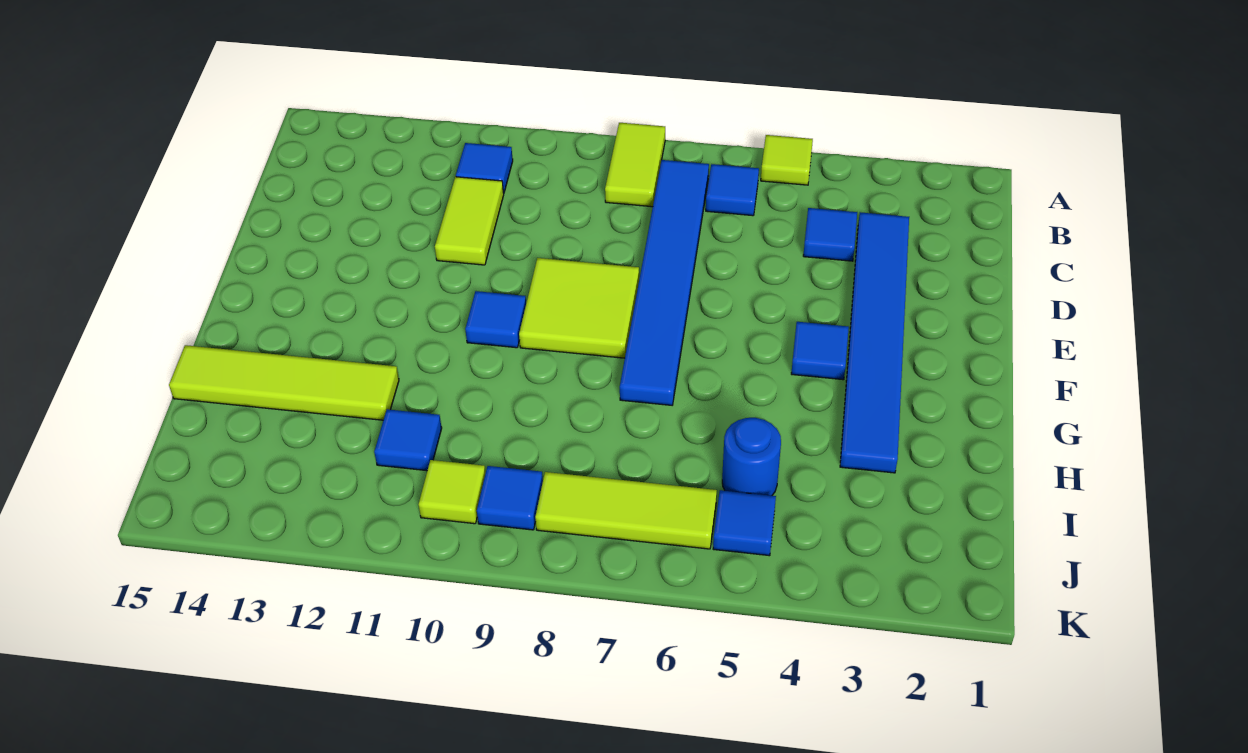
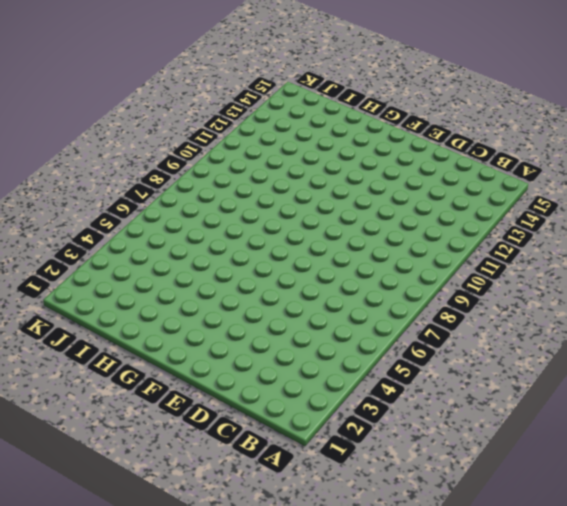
none -> lime 1x1 tile [761,135,813,185]
none -> lime 1x2 tile [605,123,665,207]
none -> blue 1x1 tile [706,164,759,216]

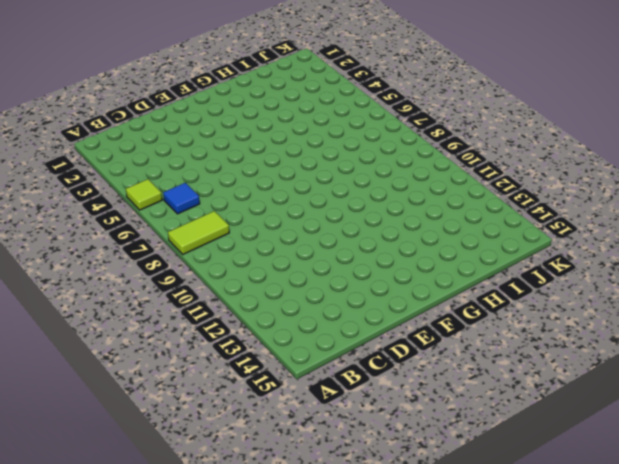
none -> blue 1x6 tile [620,160,709,405]
none -> blue 1x1 tile [456,143,513,193]
none -> blue 1x6 tile [840,212,909,473]

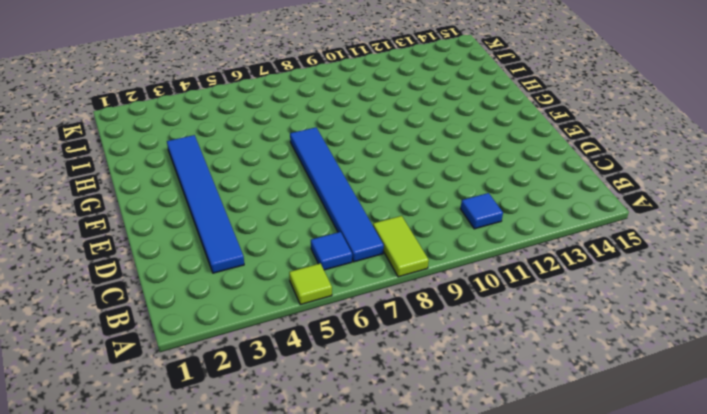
none -> blue 1x1 tile [803,208,857,261]
none -> lime 1x2 tile [435,177,504,265]
none -> lime 2x2 tile [519,258,639,358]

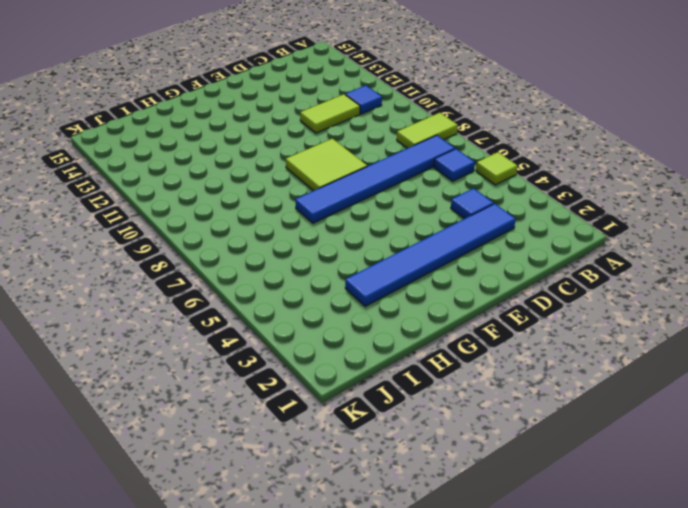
none -> blue 1x1 tile [791,322,849,380]
none -> blue 1x1 tile [465,291,526,348]
none -> lime 1x4 tile [169,345,399,420]

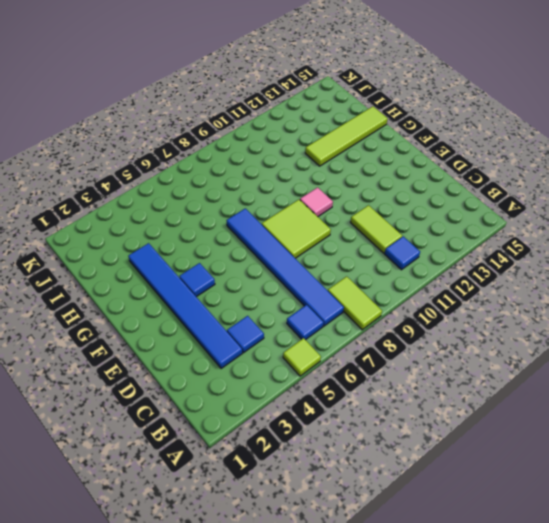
pink 1x1 tile [300,187,333,217] -> blue 1x1 tile [465,291,526,348]
none -> blue 1x1 round brick [722,418,781,496]
none -> blue 1x1 tile [374,409,442,471]
none -> blue 1x1 tile [713,490,776,556]

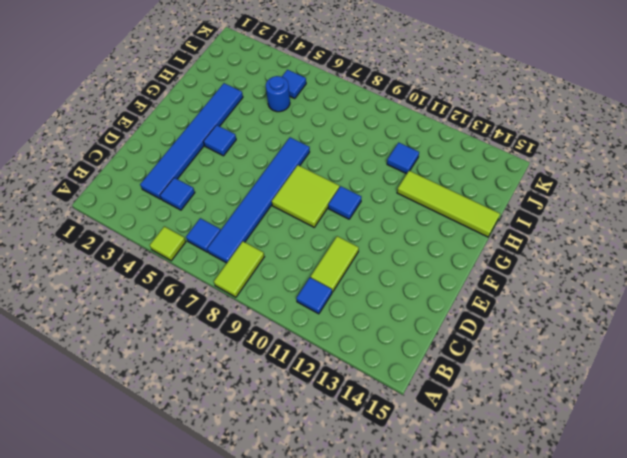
none -> lime 1x3 tile [535,472,717,549]
none -> blue 1x1 tile [477,466,543,530]
none -> lime 1x1 tile [419,460,486,524]

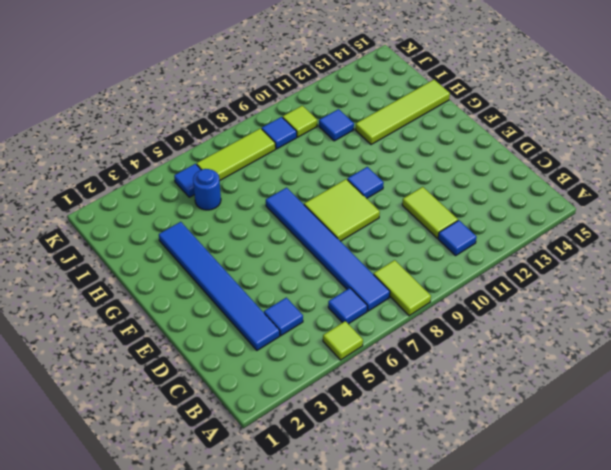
none -> blue 1x1 tile [791,322,849,380]

